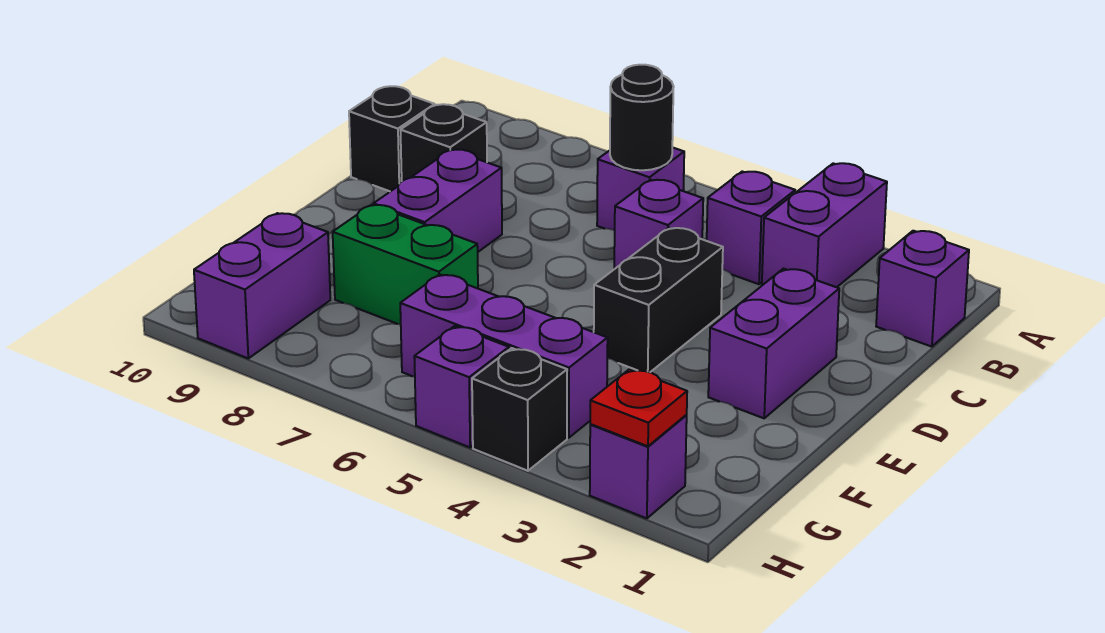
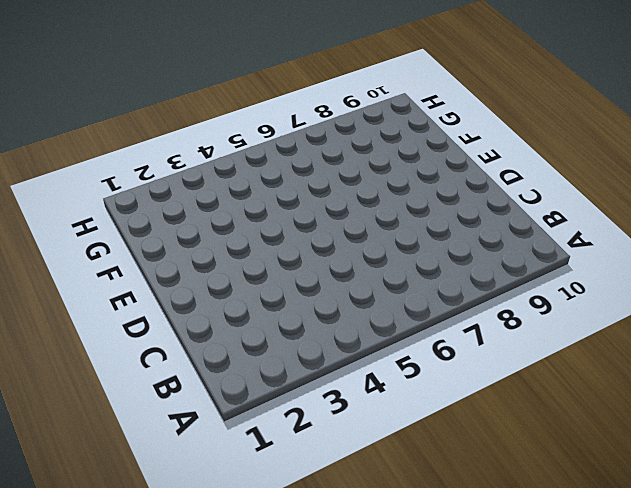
none -> purple 1x2 brick [762,163,887,287]
none -> purple 1x1 brick [876,231,969,347]
none -> purple 1x1 brick [707,172,795,284]

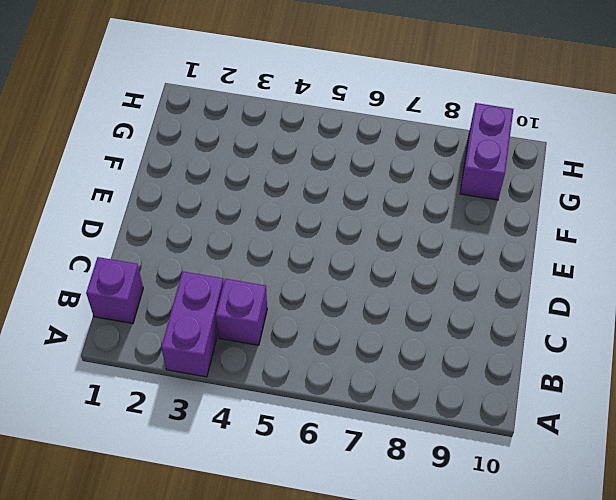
none -> purple 1x1 brick [597,147,684,230]
none -> purple 1x1 brick [614,180,703,269]
none -> black 1x1 brick [400,104,487,181]

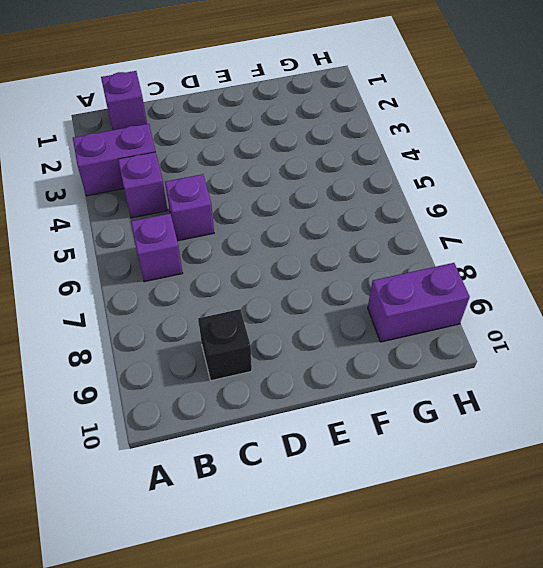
none -> black 1x1 brick [349,86,435,192]
none -> purple 1x2 brick [708,269,839,418]
none -> black 1x2 brick [594,228,723,372]

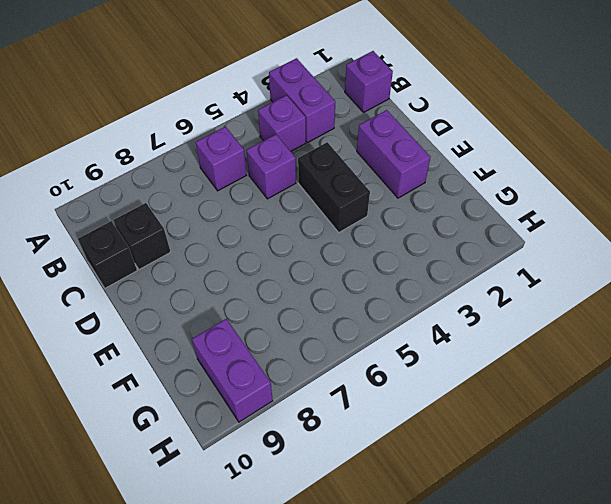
none -> purple 1x2 brick [374,150,502,252]
none -> green 1x2 brick [333,205,478,325]
none -> purple 1x3 brick [400,274,608,438]

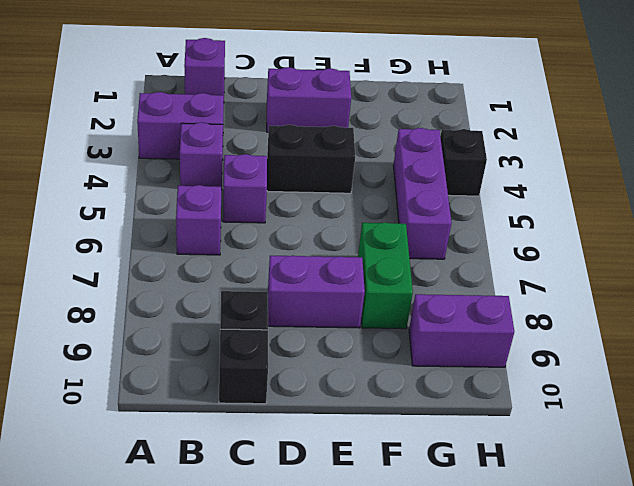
none -> purple 1x1 brick [590,415,687,518]
none -> purple 1x1 brick [414,326,509,447]
none -> black 1x1 round brick [610,65,674,170]

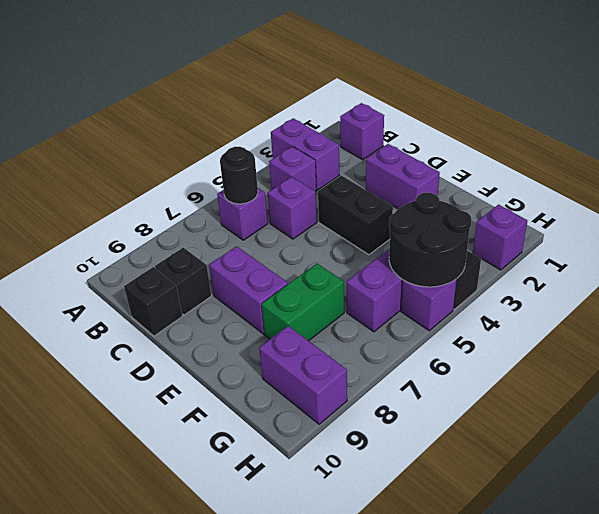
black 2x2 round brick [389,193,471,287] -> none
none -> red 1x1 plate [590,369,687,446]

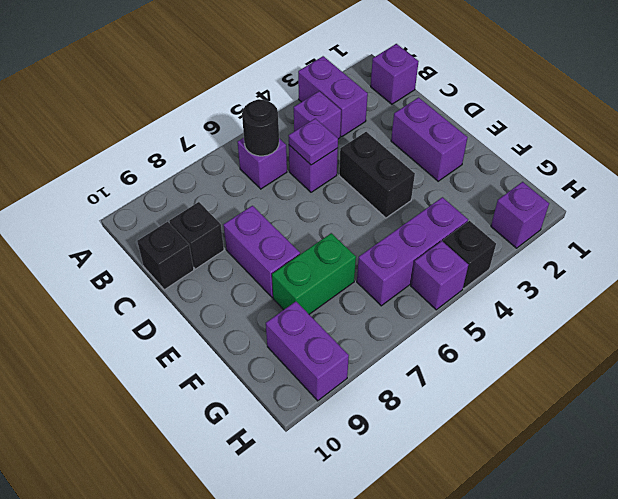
purple 1x1 plate [288,118,338,165] -> none
none -> red 1x1 plate [590,369,687,446]

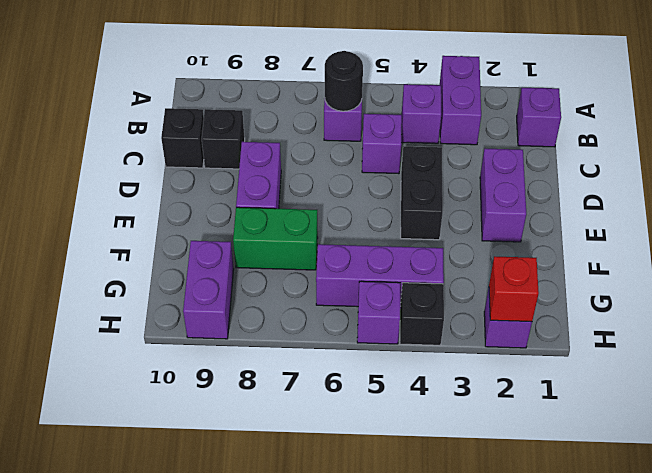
red 1x1 brick [489,256,539,322] -> red 1x1 plate [590,369,687,446]

